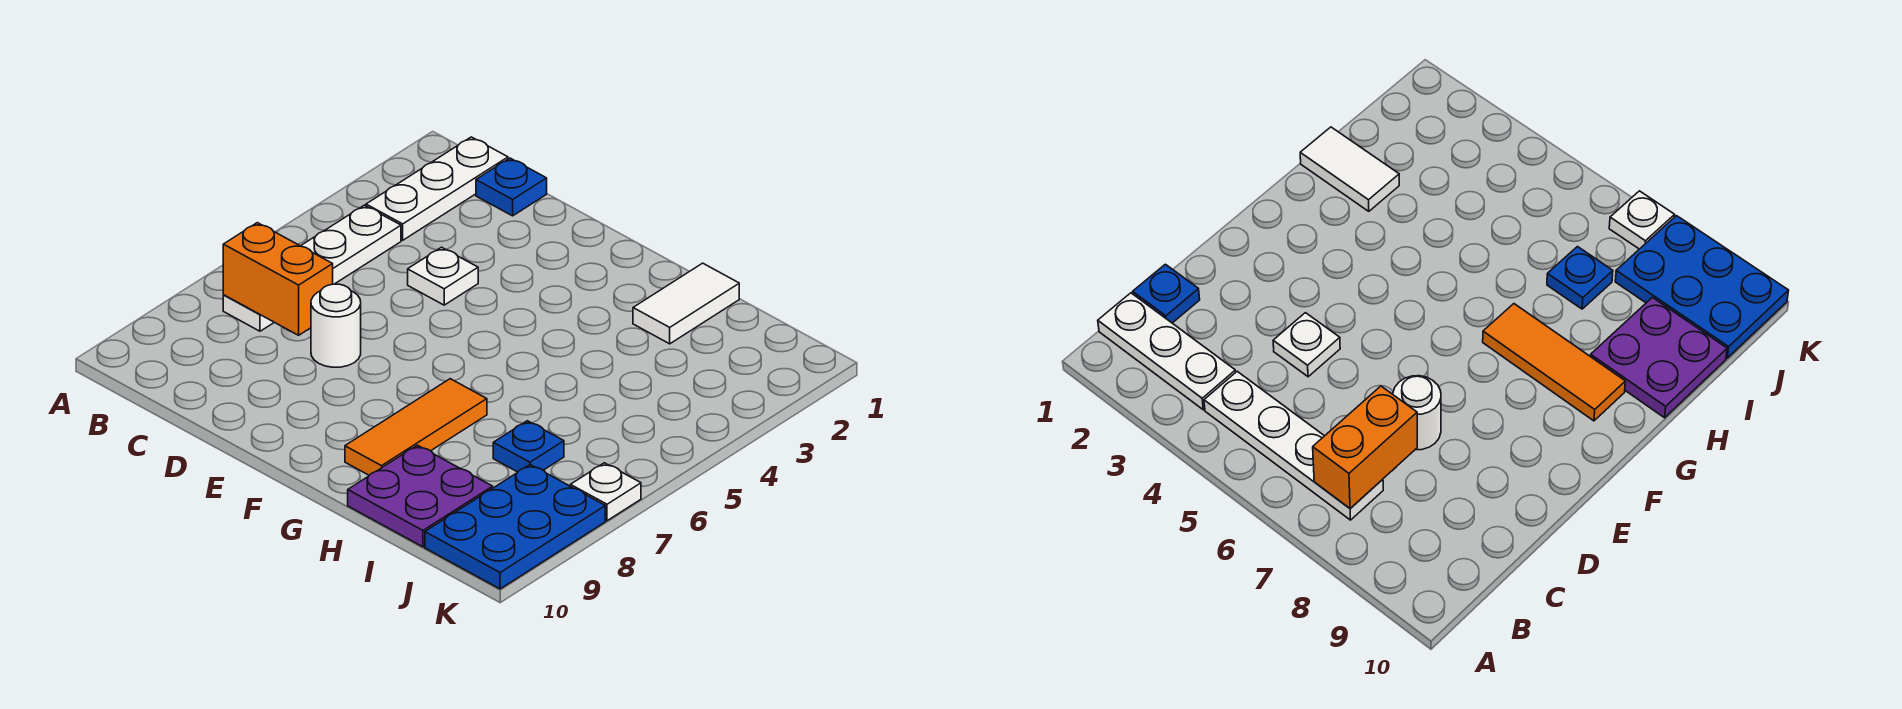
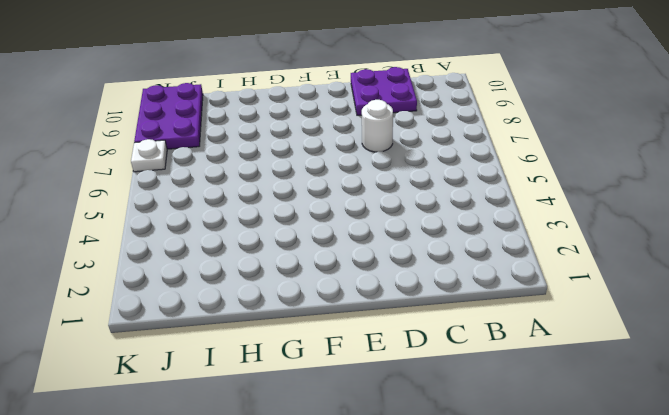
purple 2x2 plate [351,67,417,115] -> purple 2x2 plate moved to [348,445,493,547]
purple 2x3 plate [134,83,203,149] -> blue 2x3 plate [425,465,605,589]
none -> white 1x3 plate [366,137,508,240]
none -> white 1x4 plate [223,205,401,331]
none -> blue 1x1 plate [476,158,547,216]

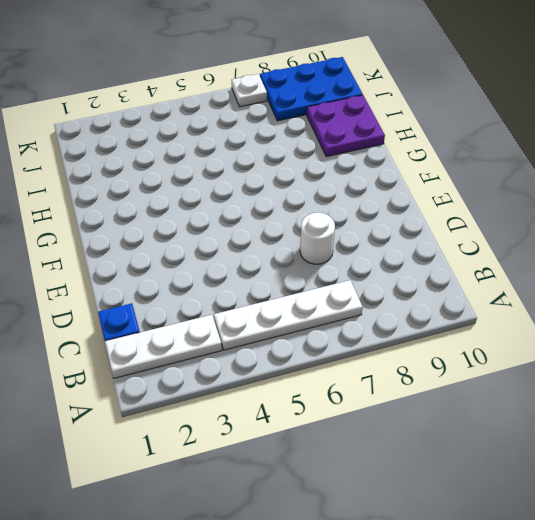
none -> white 1x1 plate [408,247,478,305]
none -> orange 1x3 tile [345,379,487,475]
none -> white 1x2 tile [633,263,739,344]

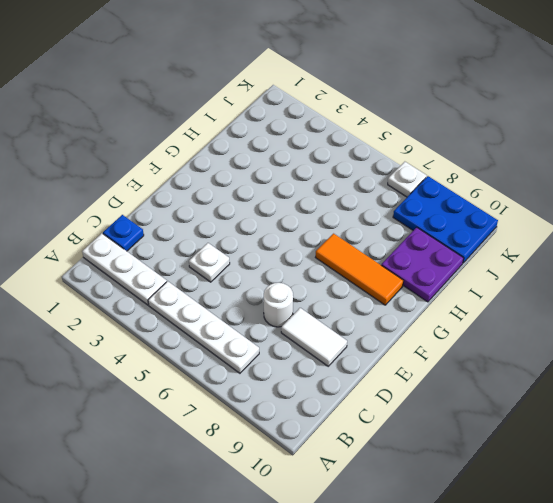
white 1x2 tile [281,308,347,366] -> white 1x2 tile moved to [633,263,739,344]
none -> blue 1x1 plate [493,421,564,472]
none -> orange 1x2 brick [223,223,333,335]

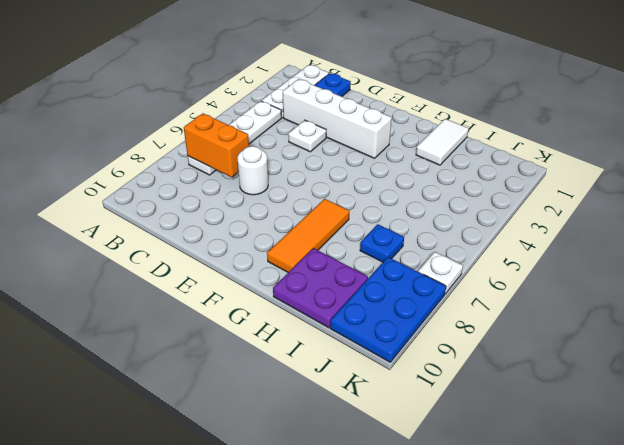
white 1x4 brick [283,79,392,158] -> none

